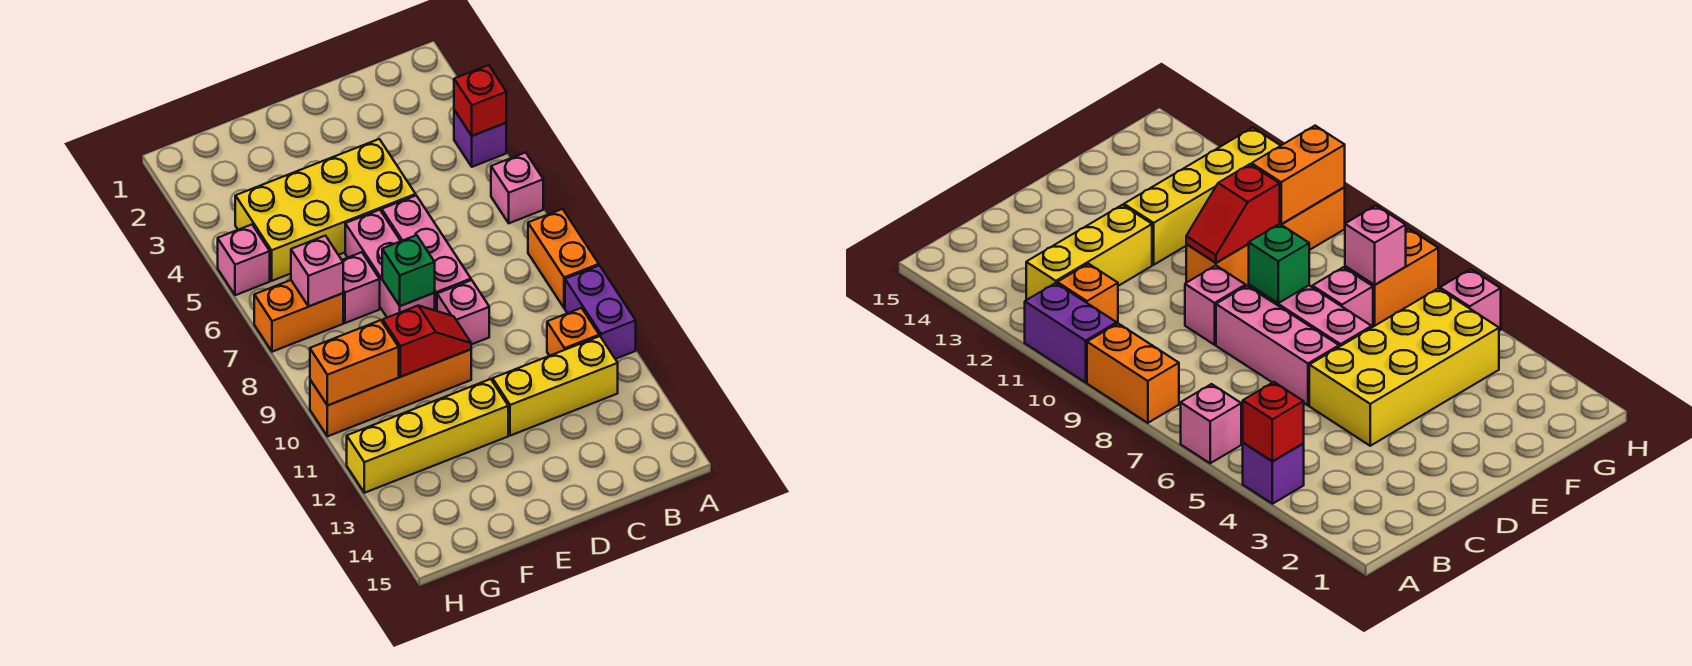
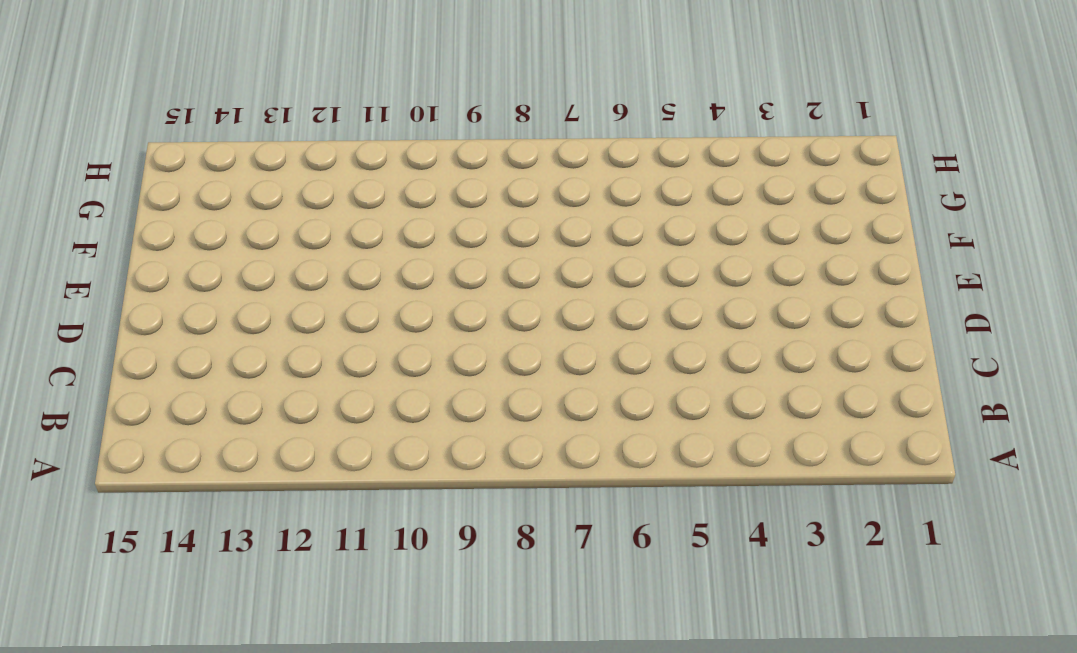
none -> purple 1x1 brick [454,110,506,167]
none -> pink 1x1 brick [491,152,543,223]
none -> orange 1x2 brick [528,209,599,308]

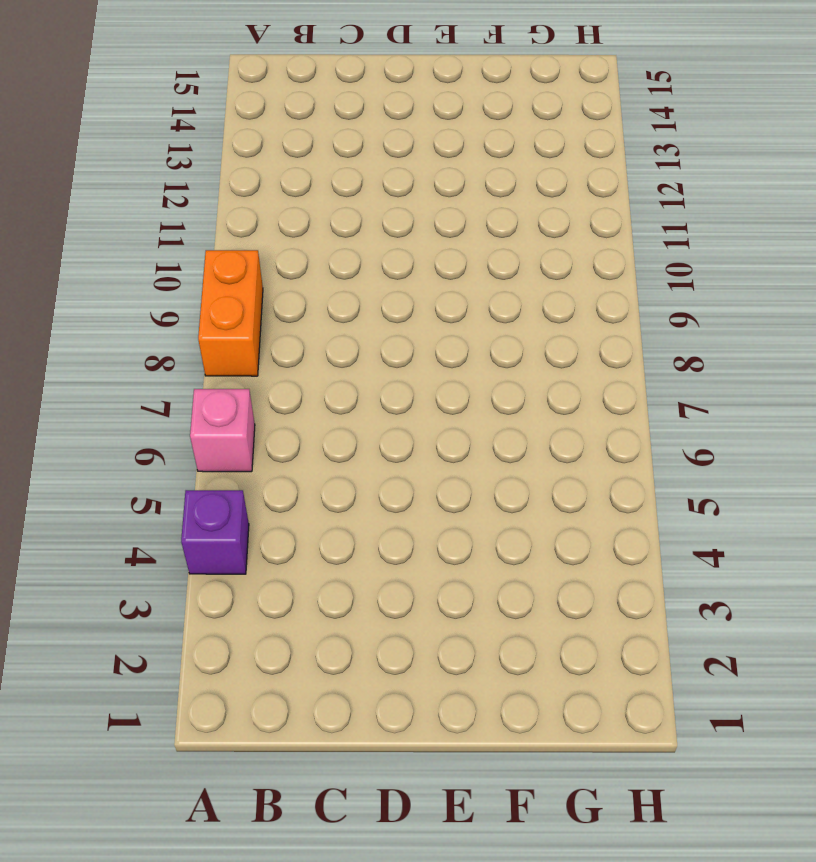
none -> purple 1x2 brick [565,265,636,359]
none -> orange 1x1 brick [547,308,599,356]
none -> yellow 1x3 brick [493,336,618,436]

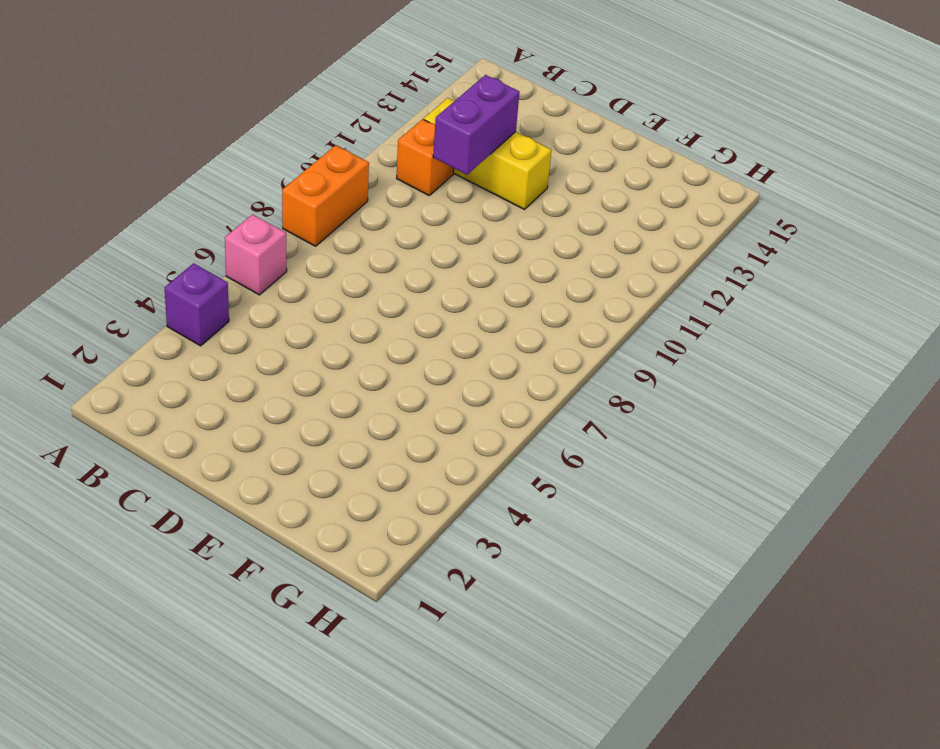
purple 1x2 brick [433,75,520,175] -> purple 1x2 brick moved to [565,265,636,359]
none -> yellow 2x4 brick [235,139,416,281]
none -> pink 1x3 brick [382,196,471,311]
none -> pink 1x1 brick [437,280,489,345]

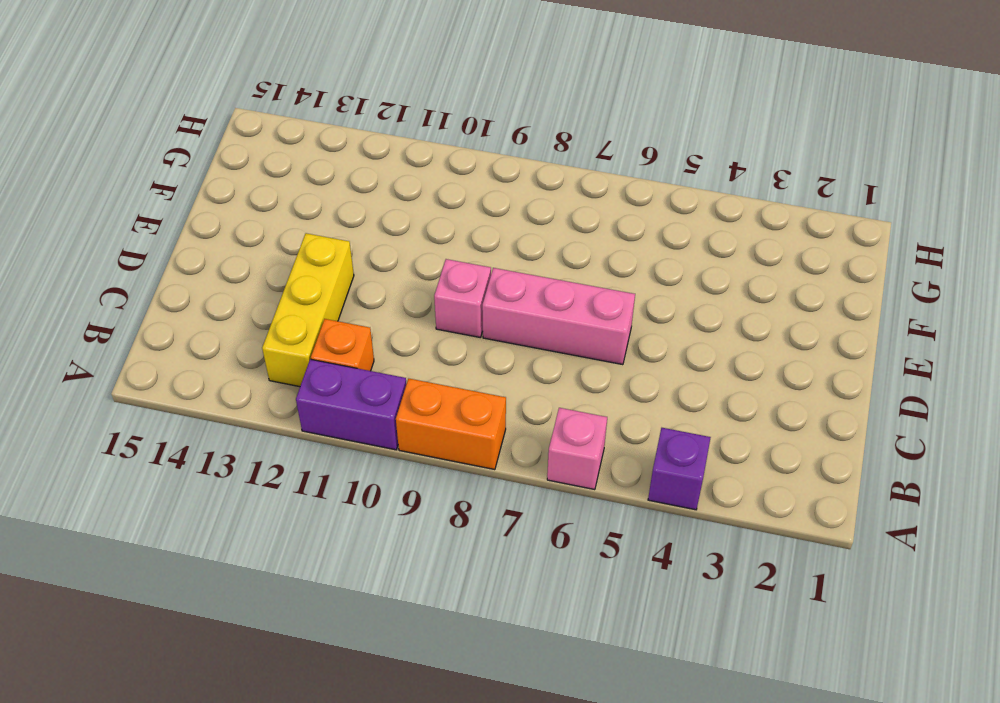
none -> yellow 2x4 brick [235,139,416,281]
none -> pink 1x3 brick [345,210,435,317]
none -> orange 1x4 brick [310,350,471,436]

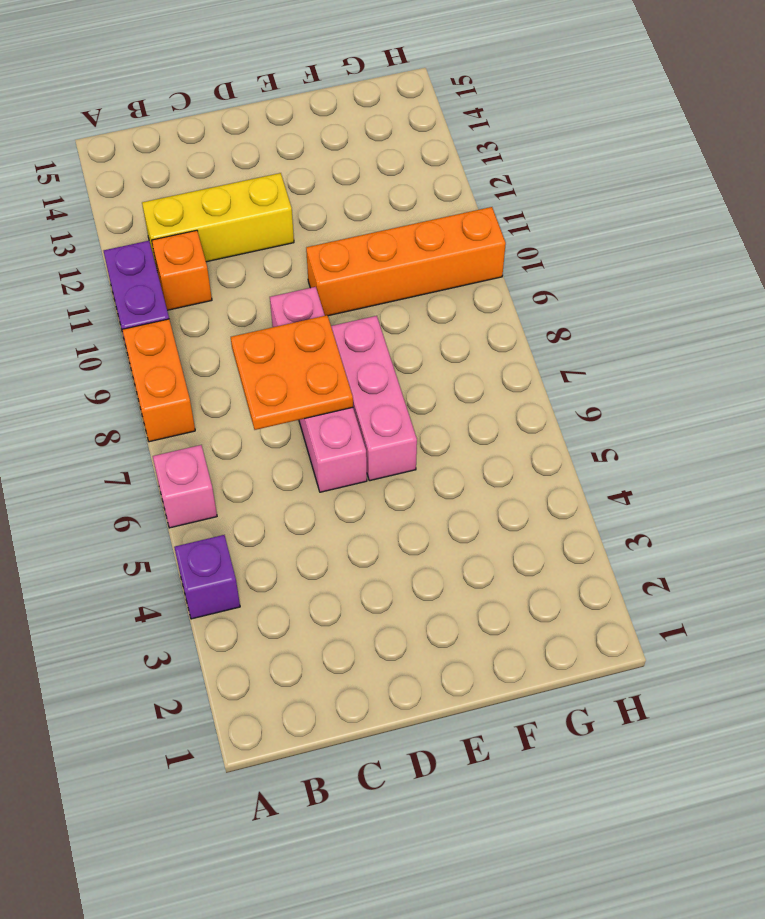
orange 2x2 plate [231,315,353,430] -> none
none -> yellow 2x4 brick [235,139,416,281]
none -> yellow 1x4 brick [347,379,508,493]
none -> pink 1x1 brick [342,252,380,323]

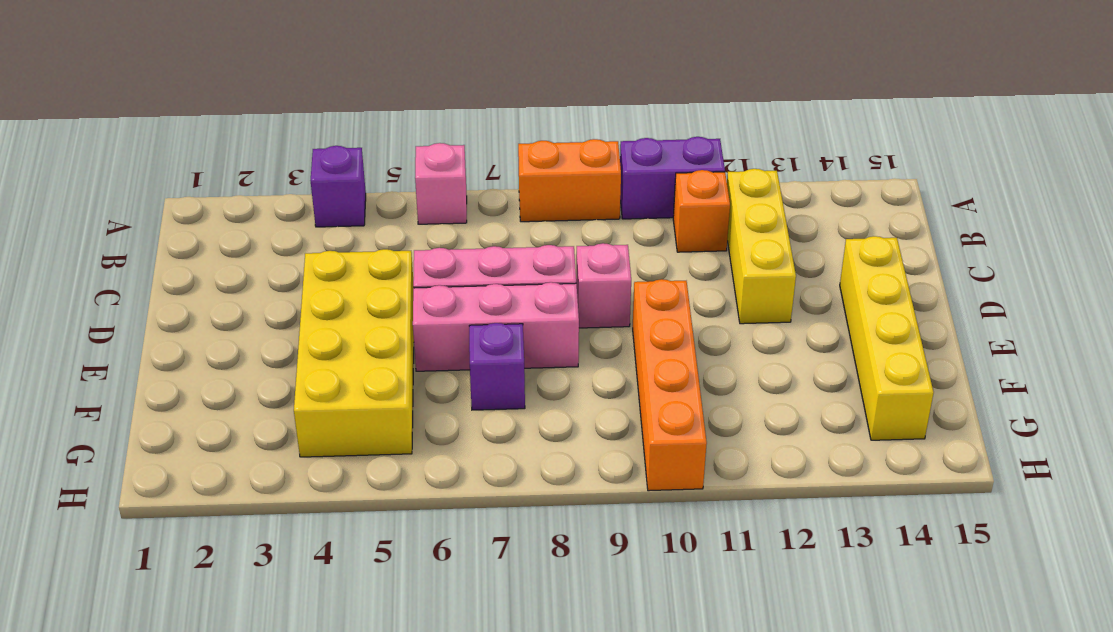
yellow 1x4 brick [840,236,934,440] -> yellow 1x4 brick moved to [347,379,508,493]
purple 1x1 brick [469,323,525,410] -> pink 1x1 brick [342,252,380,323]
none -> orange 1x2 brick [254,280,343,352]
none -> pink 1x1 brick [218,225,270,295]
none -> red 1x1 brick [454,65,506,136]

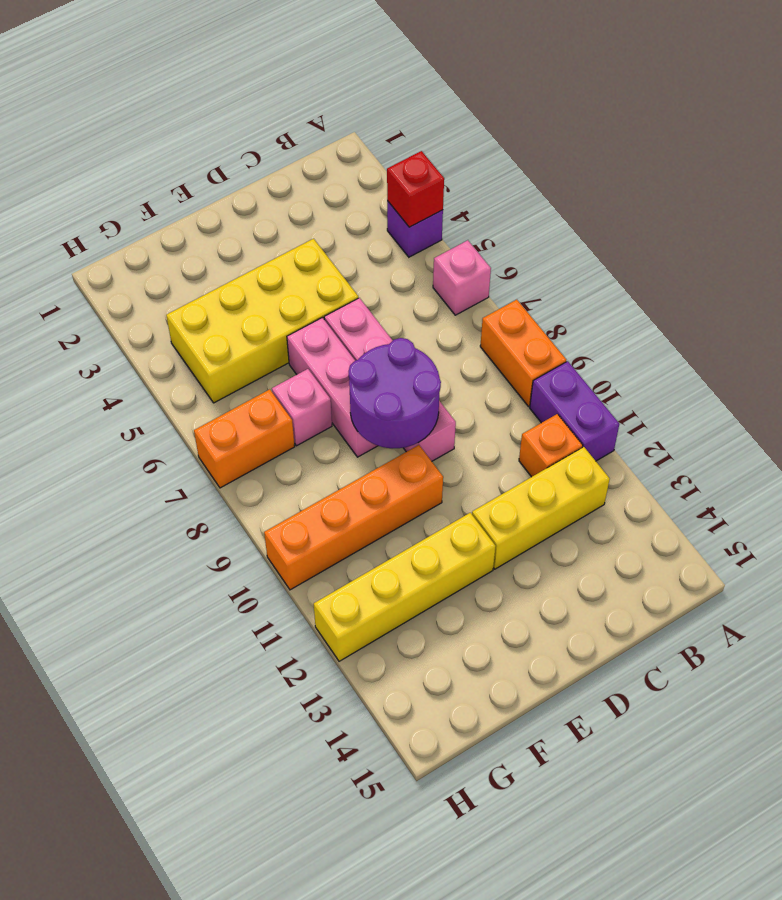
purple 2x2 round brick [349,338,441,448] -> green 1x1 brick [382,235,435,306]
none -> pink 1x1 brick [218,225,270,295]
none -> red 1x2 slope [383,306,471,377]
none -> pink 1x1 brick [291,236,343,306]

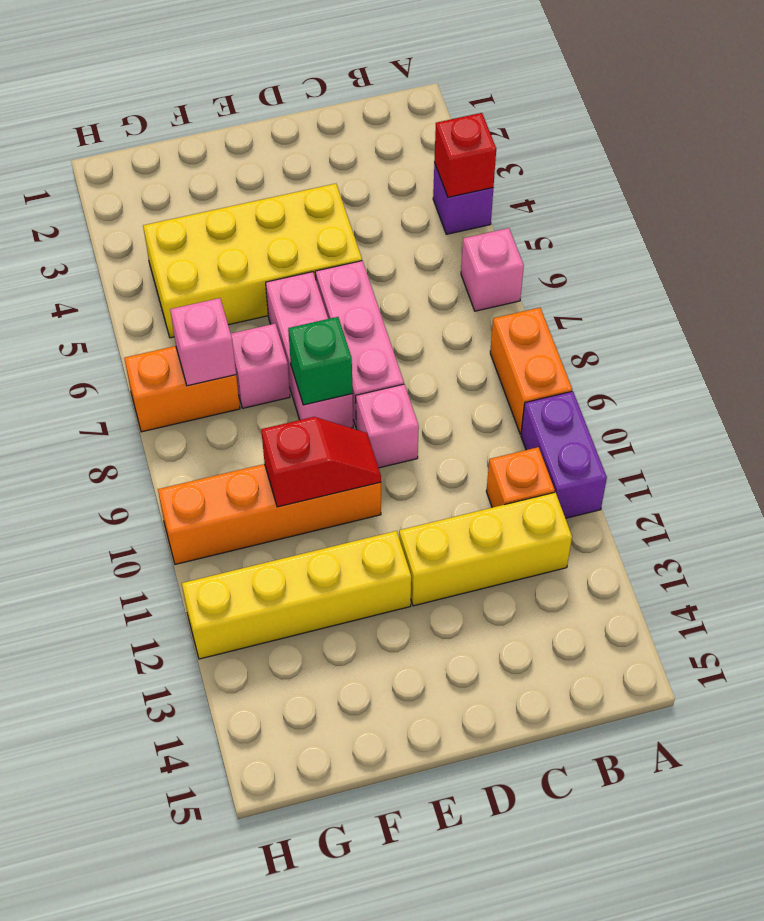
none -> pink 1x1 brick [218,225,270,295]
none -> orange 1x2 brick [310,320,399,406]

